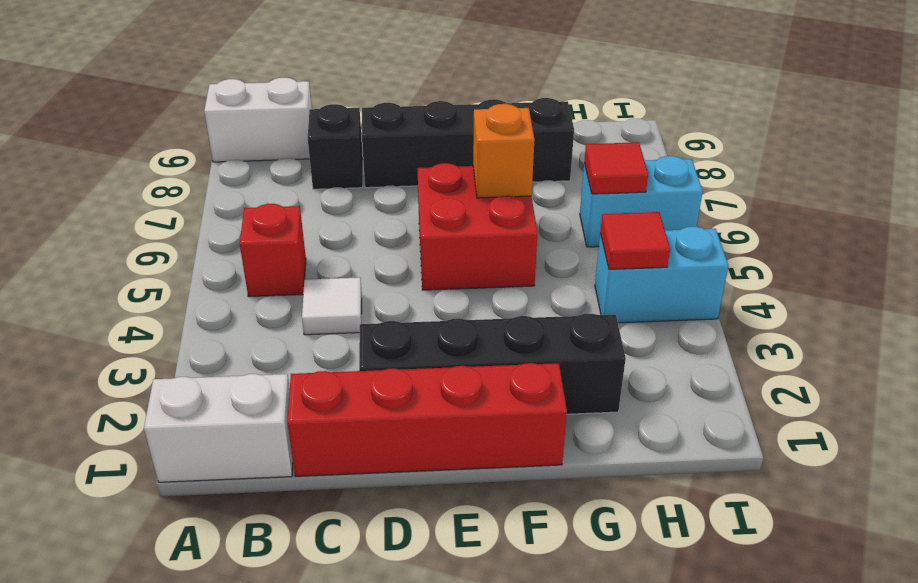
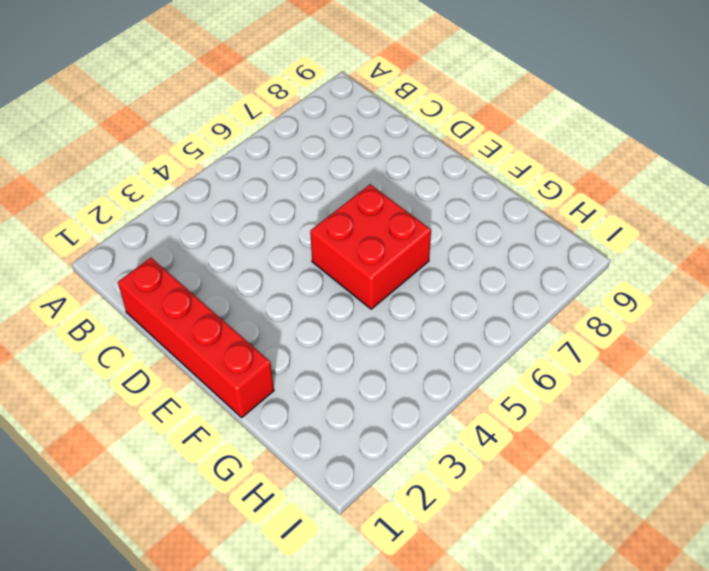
none -> white 1x2 brick [144,374,293,482]
none -> white 1x2 brick [204,77,312,162]
none -> red 1x1 brick [240,204,306,297]

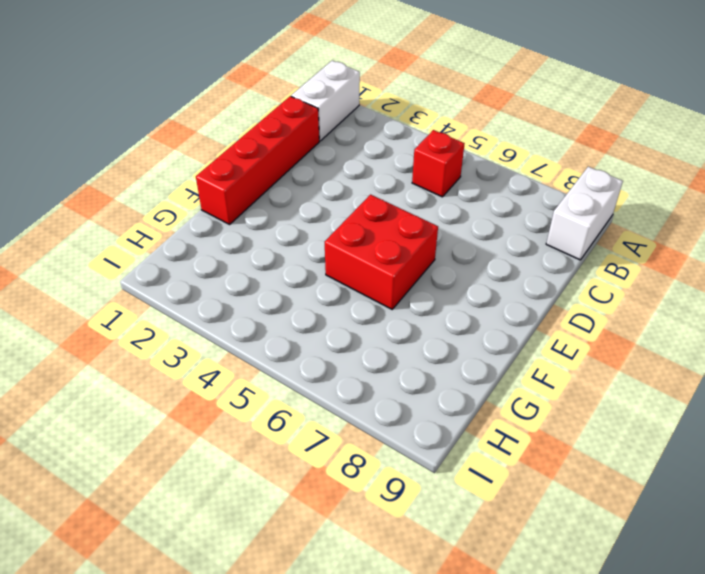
none -> white 1x1 tile [302,277,362,335]
none -> black 1x1 brick [308,104,363,189]
none -> black 1x4 brick [359,314,626,414]

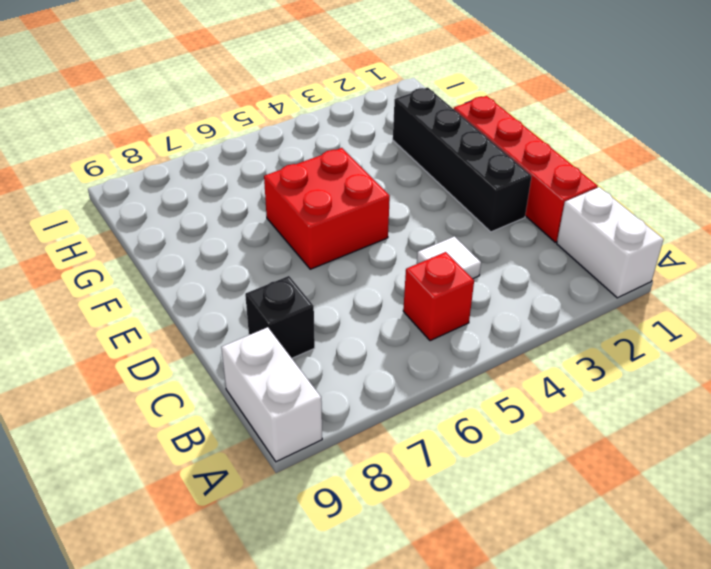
none -> black 1x4 brick [362,98,574,188]
none -> cyan 1x2 brick [595,226,728,323]
none -> cyan 1x2 brick [580,156,703,247]

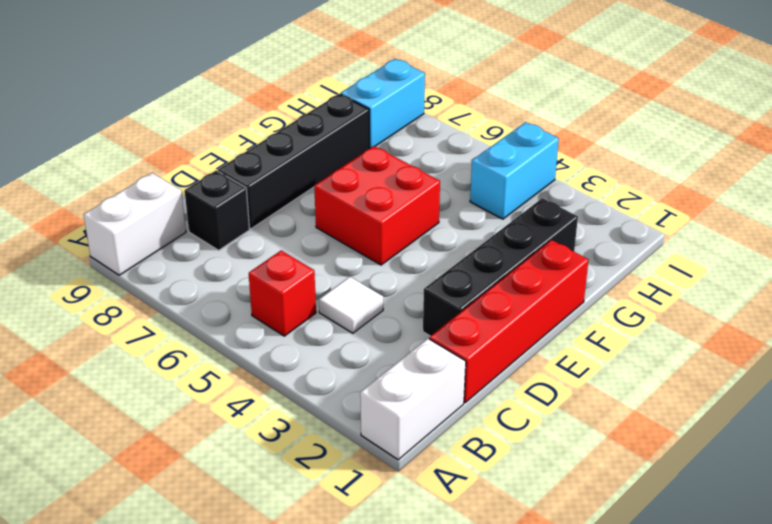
cyan 1x2 brick [341,59,425,148] -> cyan 1x2 brick moved to [580,156,703,247]
none -> orange 1x1 brick [473,104,535,198]
none -> red 1x1 tile [600,212,670,269]
none -> red 1x1 tile [584,142,648,194]

